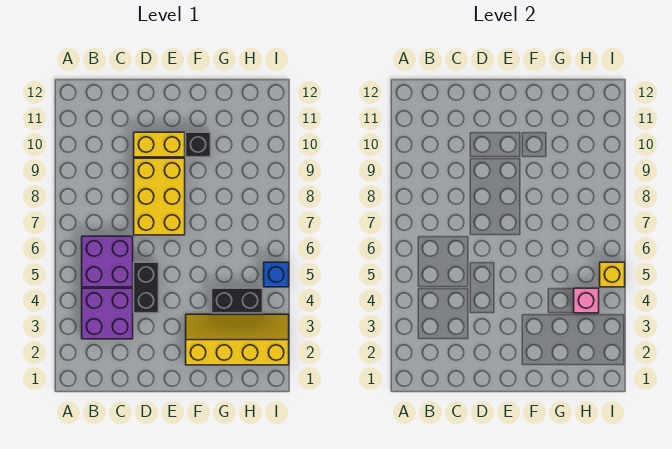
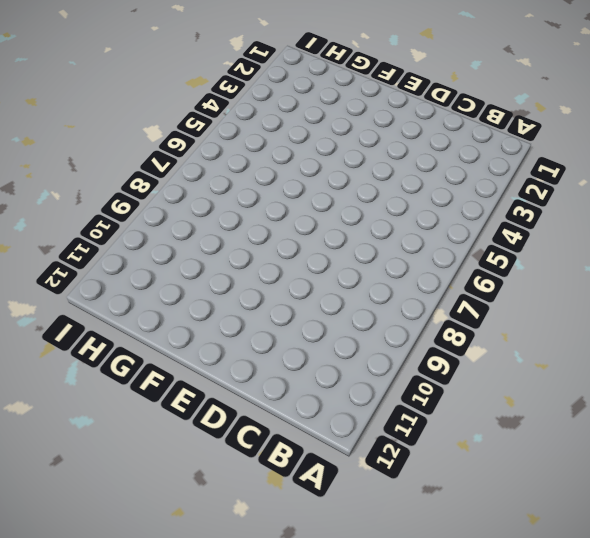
none -> purple 2x2 brick [82,288,133,339]
none -> purple 2x2 brick [82,236,133,287]

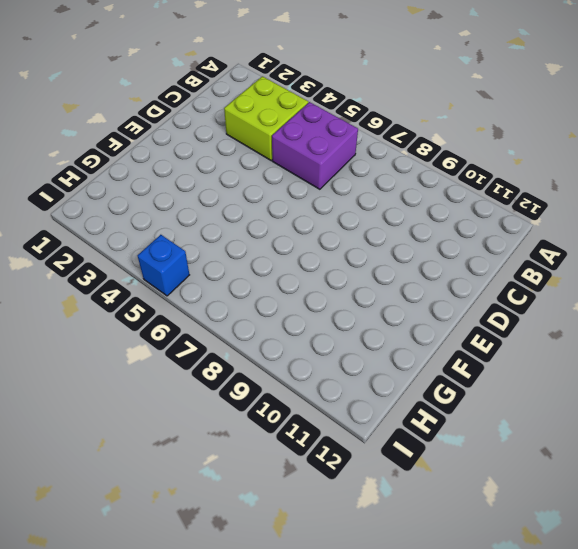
lime 2x2 brick [224,76,308,160] -> purple 2x2 brick [82,288,133,339]
none -> black 1x2 brick [134,262,159,313]
none -> yellow 2x3 brick [134,158,185,235]

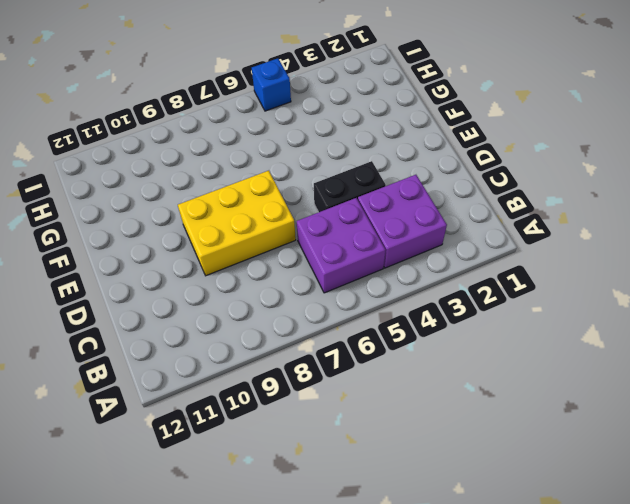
none -> yellow 1x2 brick [134,132,185,157]
none -> yellow 2x4 slope [186,314,289,365]

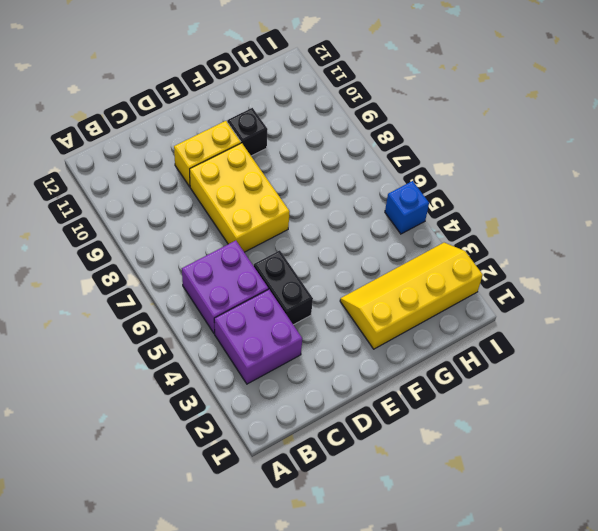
none -> black 1x2 brick [212,288,263,313]
none -> pink 1x1 brick [574,288,599,313]

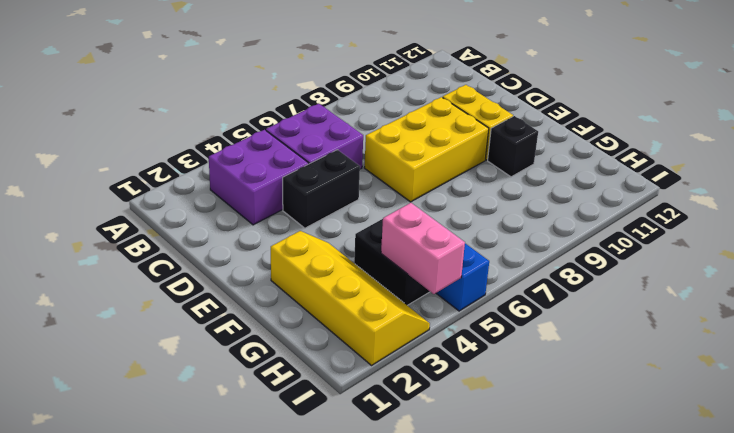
pink 1x2 brick [381,203,465,294] -> pink 1x1 brick [574,288,599,313]
none -> yellow 1x1 brick [600,262,625,287]

